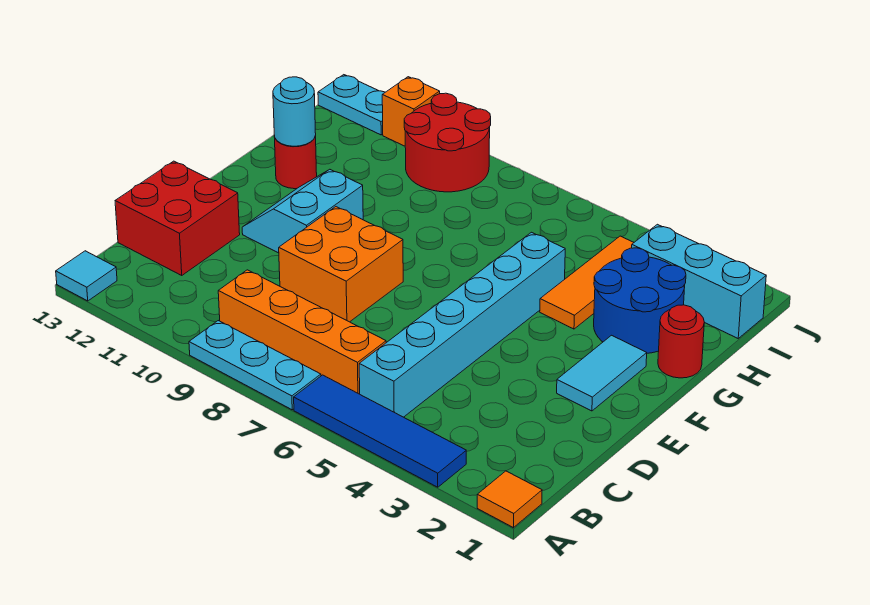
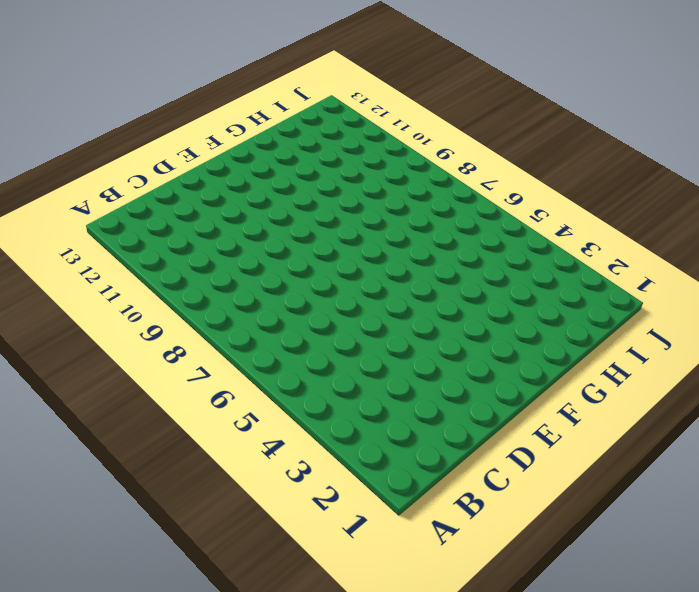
none -> orange 1x1 tile [477,471,542,528]
none -> blue 1x4 tile [294,375,466,487]
none -> cyan 1x3 plate [189,321,321,410]

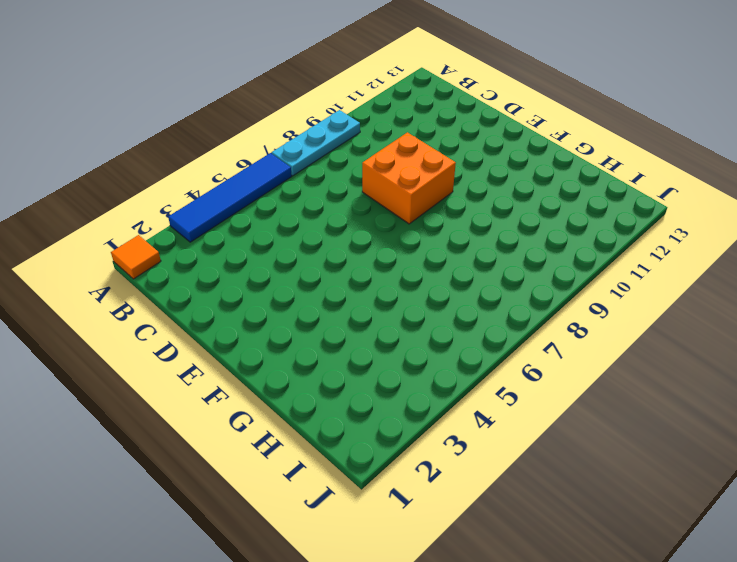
none -> cyan 1x1 tile [56,251,117,301]
none -> cyan 1x6 brick [359,232,565,417]
none -> orange 1x4 brick [218,270,386,394]

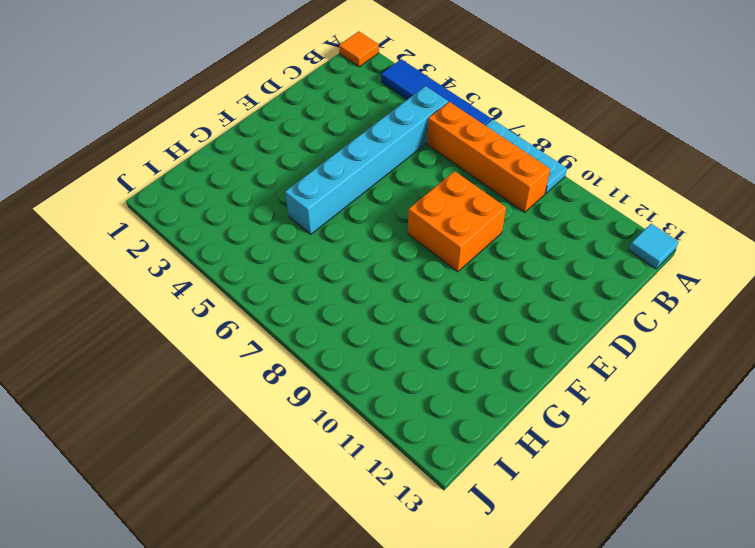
none -> red 2x2 brick [115,161,240,275]
none -> cyan 1x2 tile [557,335,647,411]
none -> cyan 2x2 slope [242,169,363,253]

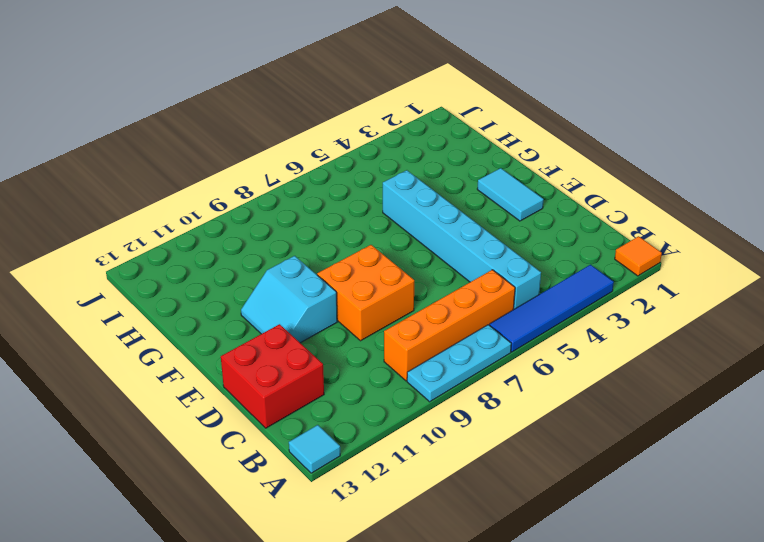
none -> red 1x1 round brick [658,305,704,378]
none -> blue 2x2 round brick [594,248,686,353]
none -> orange 1x3 tile [540,236,634,329]

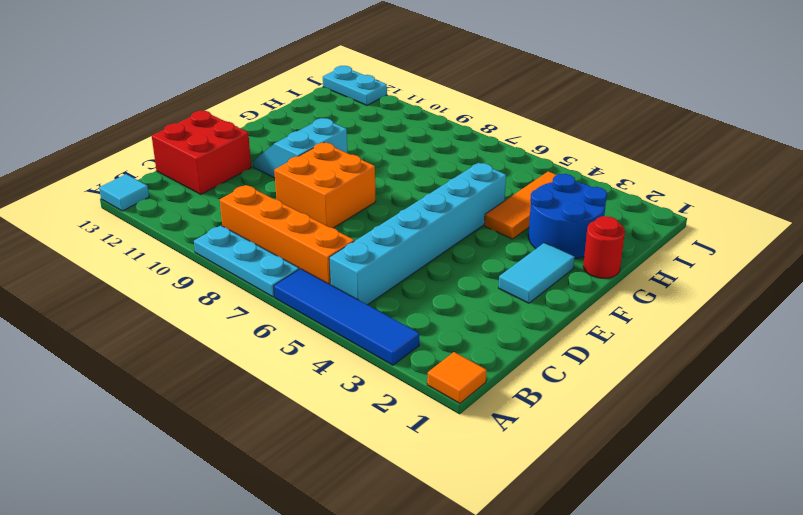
none -> red 1x1 round brick [274,136,317,189]
none -> cyan 1x3 brick [632,224,766,338]
none -> red 2x2 round brick [404,93,491,192]

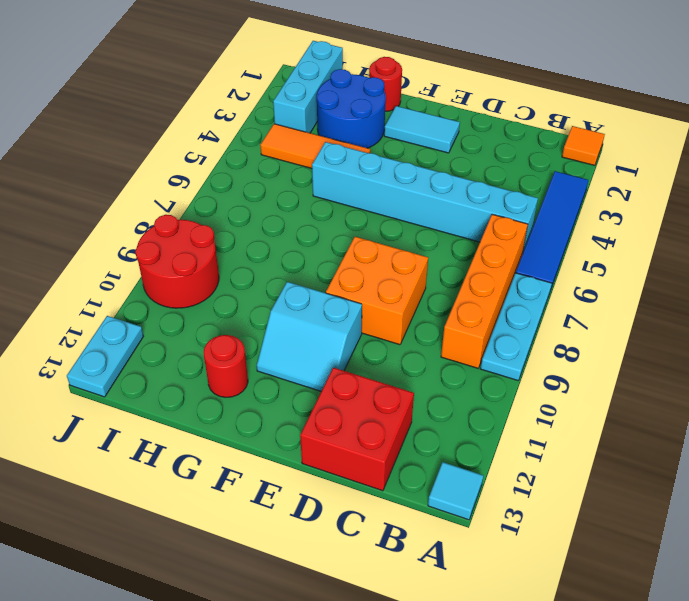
none -> orange 1x1 brick [382,77,440,146]
none -> cyan 1x1 round brick [273,77,316,146]

